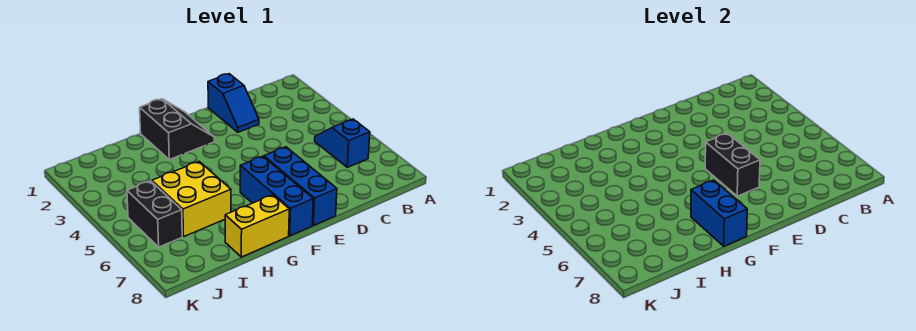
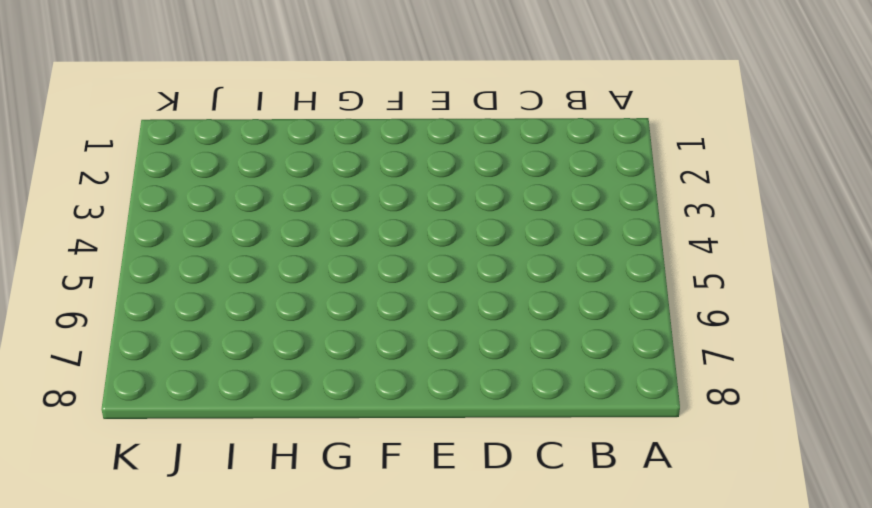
none -> blue 1x2 slope [315,119,370,167]
none -> blue 1x2 slope [208,74,259,132]

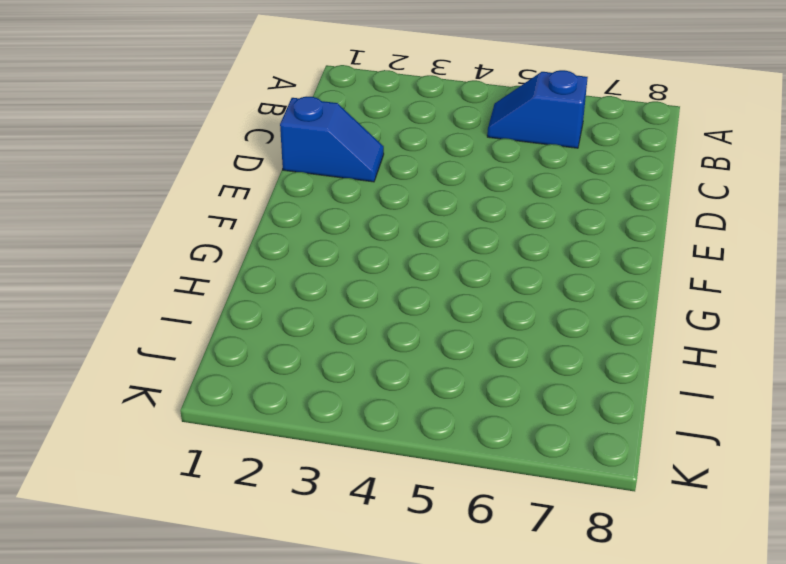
none -> blue 1x3 brick [264,147,337,226]
none -> black 2x2 slope [140,99,214,160]

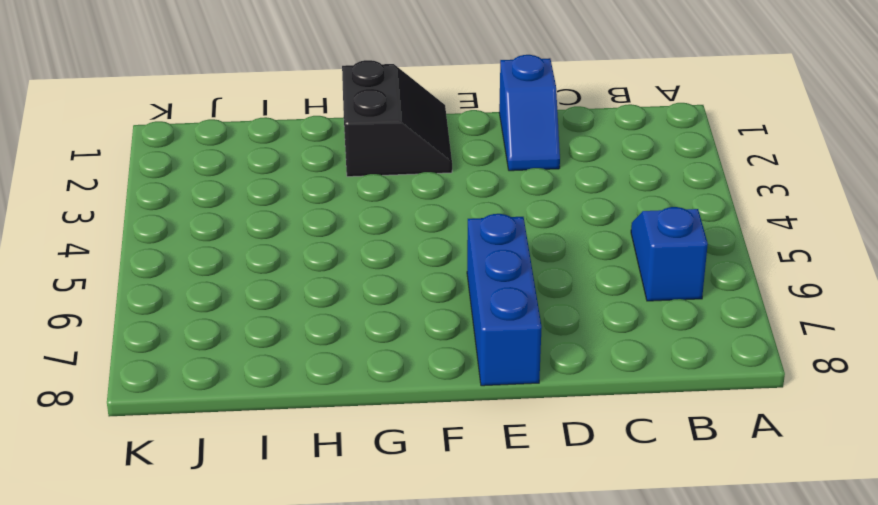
none -> blue 1x3 brick [240,156,313,236]
none -> yellow 1x2 brick [225,195,289,257]

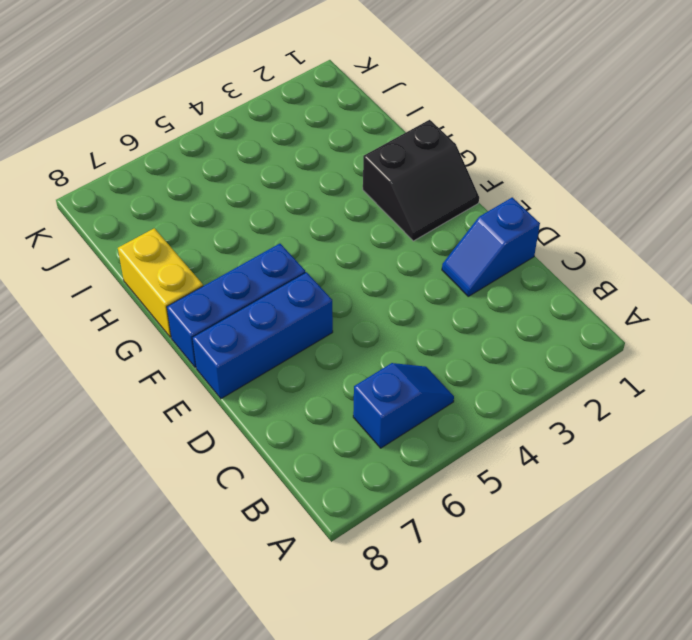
none -> yellow 2x2 brick [152,162,231,237]
none -> black 1x2 brick [127,181,182,247]

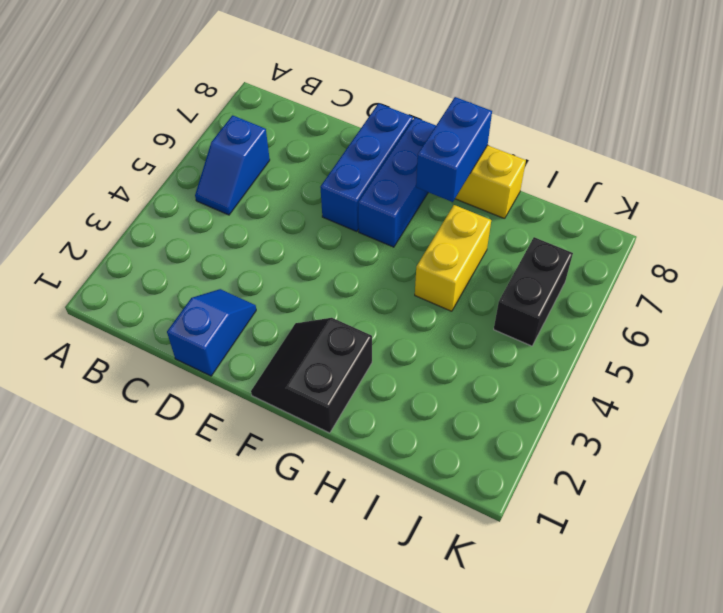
yellow 1x2 brick [415,205,491,311] -> yellow 2x2 brick [152,162,231,237]
none -> black 1x2 brick [705,133,760,196]

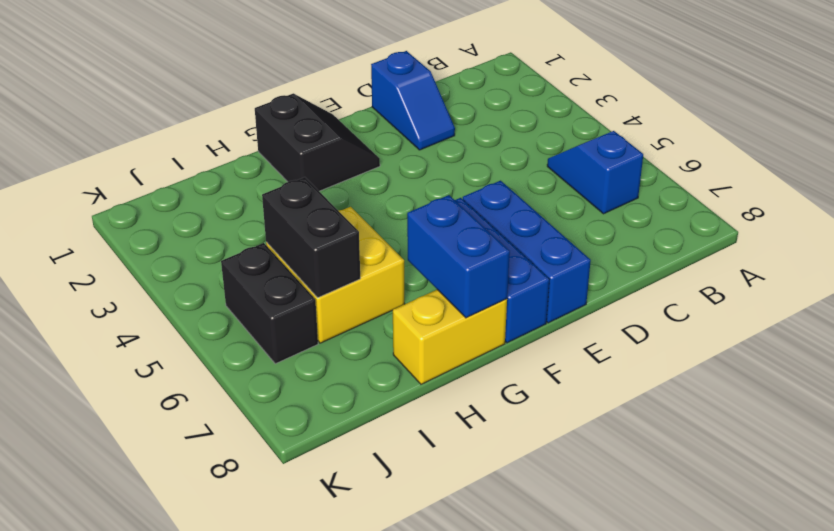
black 1x2 brick [262,177,360,298] -> black 1x2 brick moved to [705,133,760,196]

